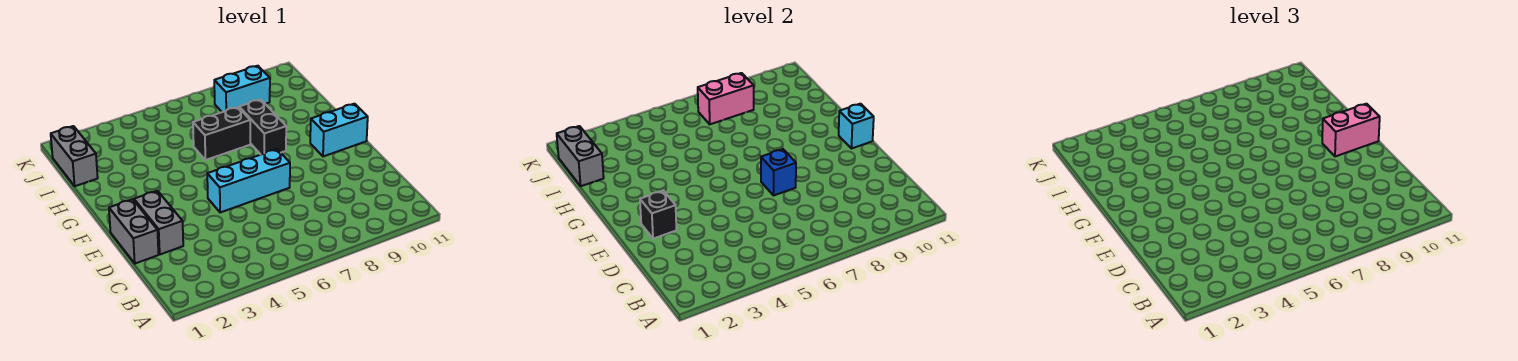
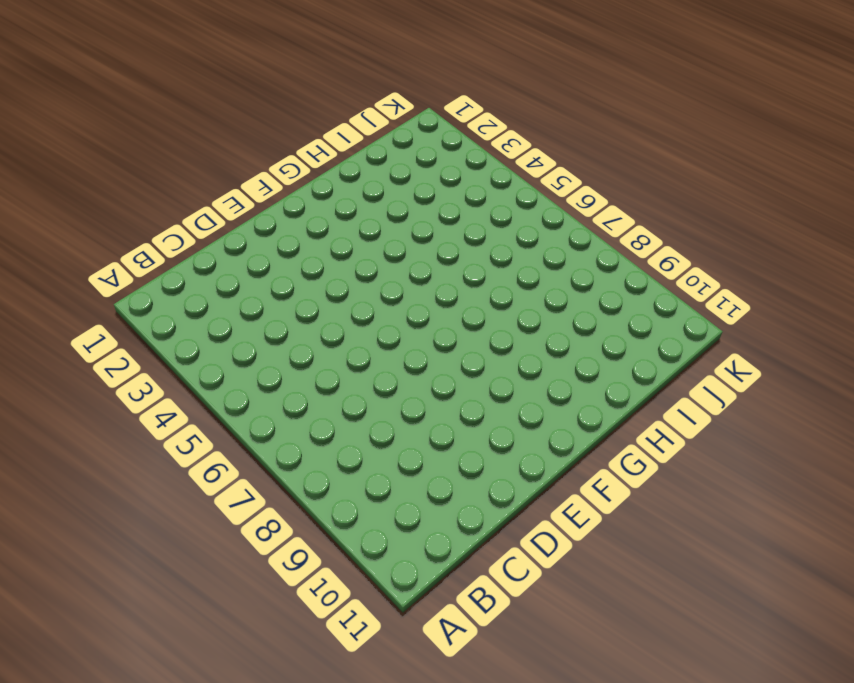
none -> grey 1x2 brick [109,199,159,263]
none -> grey 1x2 brick [134,191,183,254]
none -> cyan 1x3 brick [207,149,290,213]

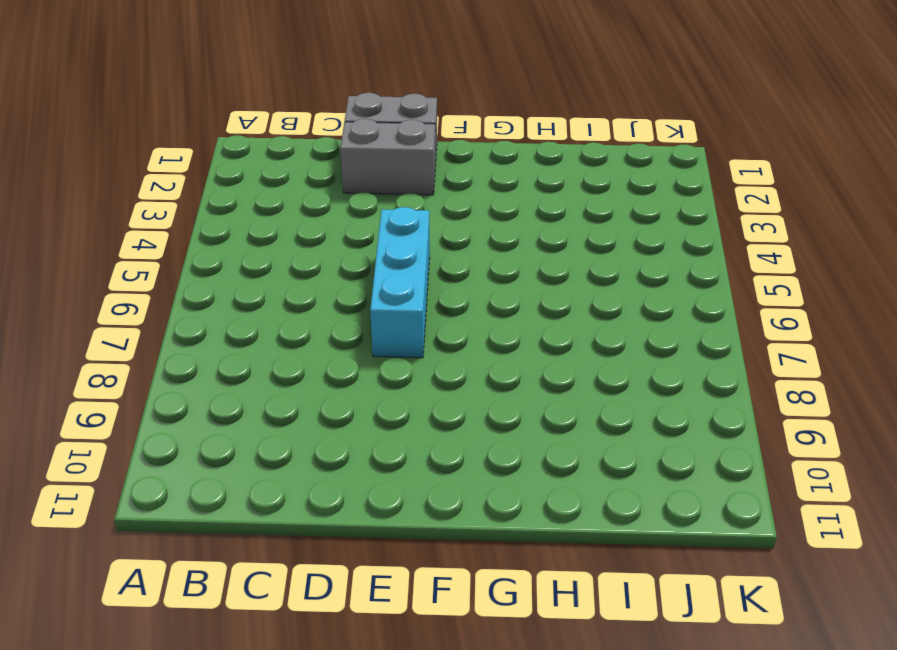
none -> cyan 1x2 brick [310,104,368,156]
none -> black 1x2 brick [239,99,286,154]
none -> black 1x2 brick [193,107,250,160]

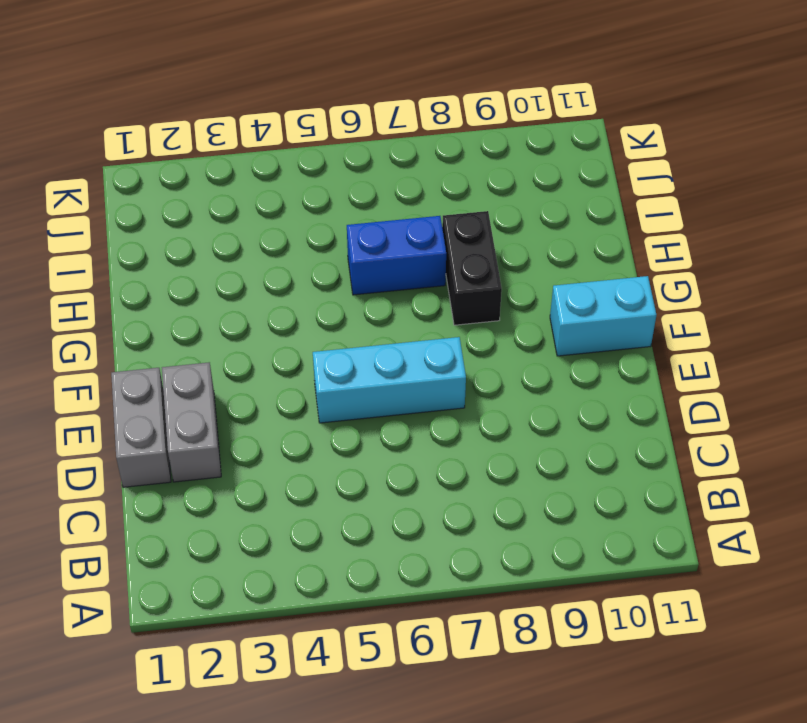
blue 1x2 brick [347,216,446,295] -> black 1x2 brick [193,107,250,160]
none -> grey 1x2 brick [51,126,98,186]
none -> cyan 1x2 brick [214,66,270,112]
none -> black 1x1 brick [640,191,676,239]

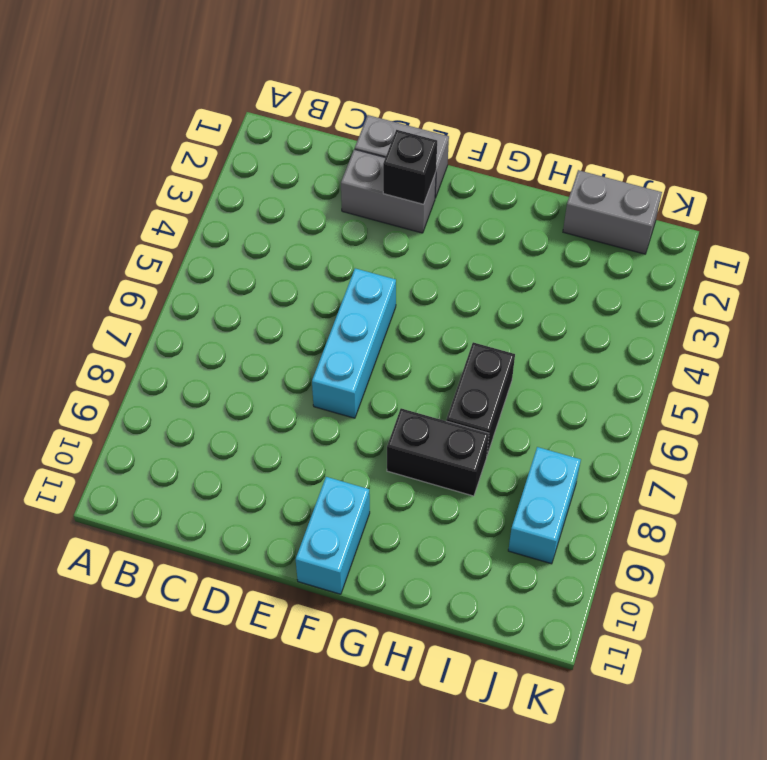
none -> blue 1x1 brick [761,149,796,196]
none -> cyan 1x1 brick [839,104,874,149]
none -> grey 1x2 brick [557,126,604,186]

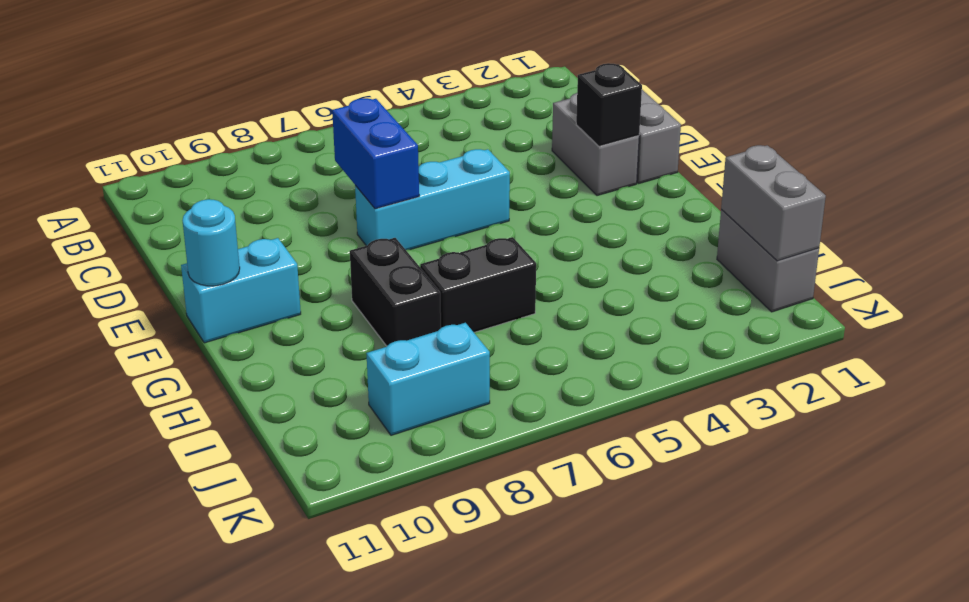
blue 1x2 brick [332,98,419,209] -> blue 1x1 brick [761,149,796,196]
cyan 1x1 round brick [182,199,240,286] -> cyan 1x1 brick [839,104,874,149]
none -> pink 1x2 brick [698,73,754,124]
none -> pink 1x2 brick [1322,104,1380,156]

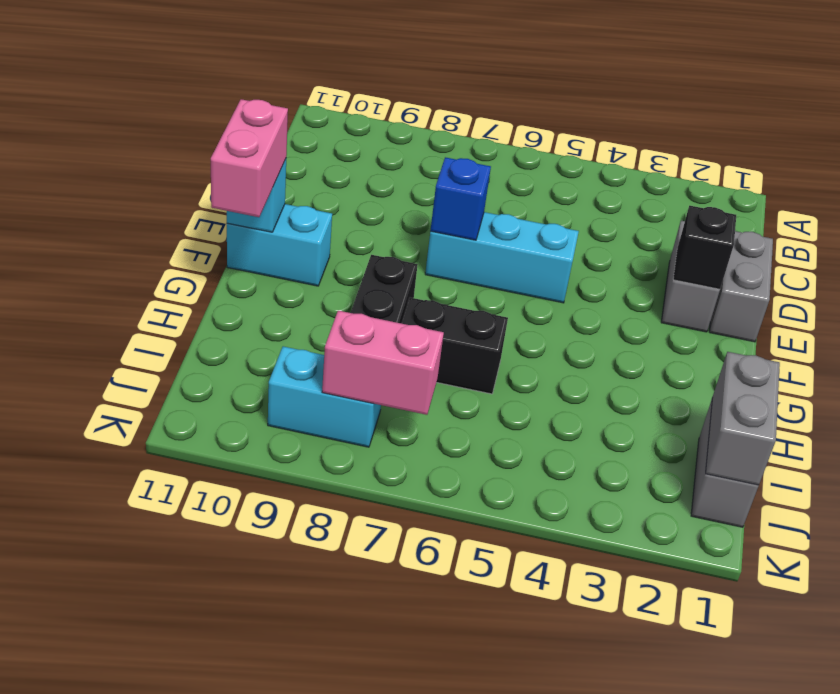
pink 1x2 brick [211,99,288,217] -> pink 1x2 brick turned to [1322,104,1380,156]

